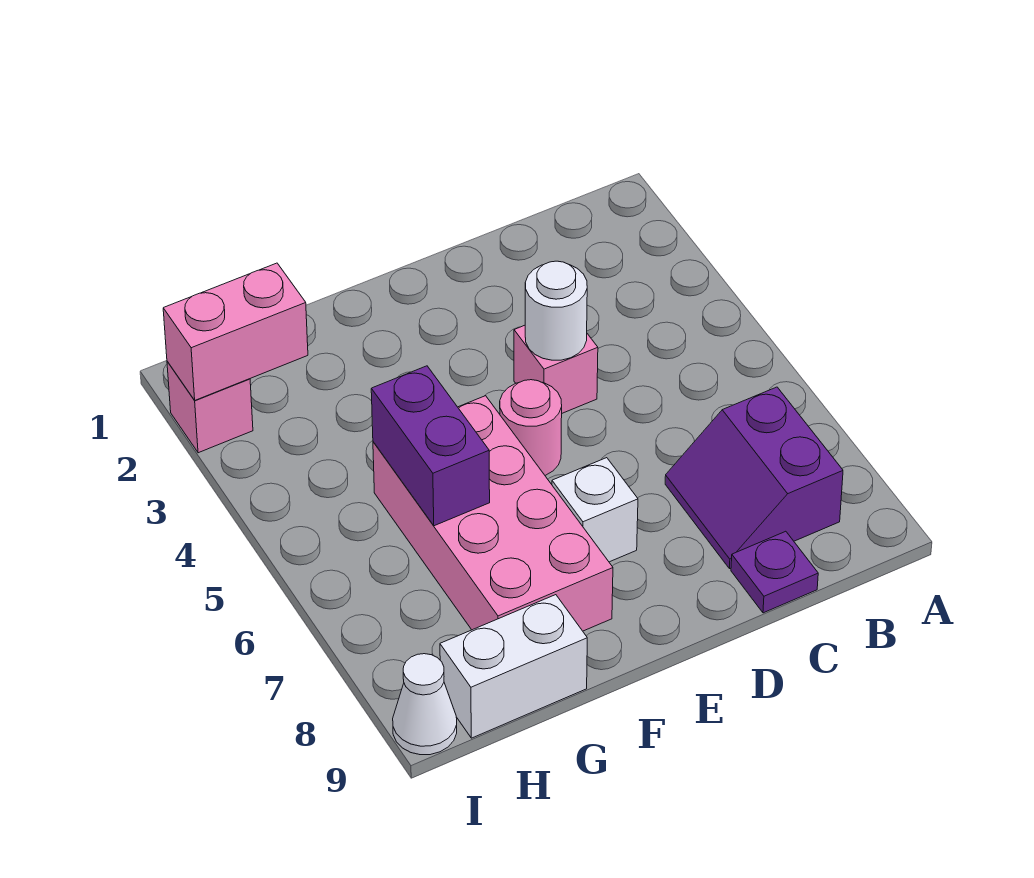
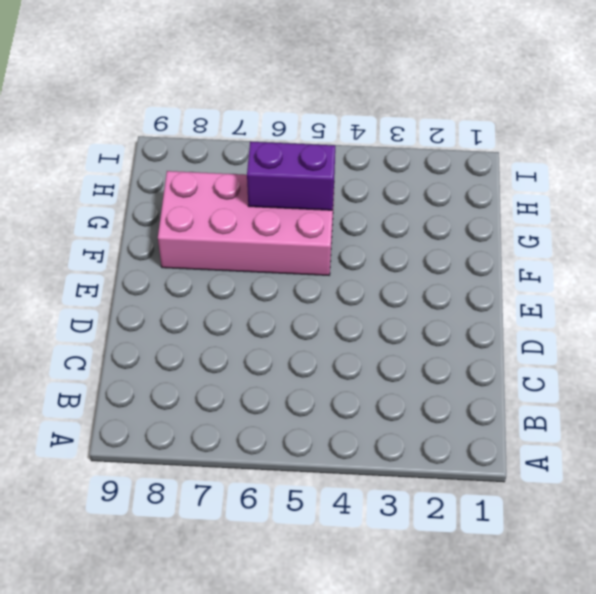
none -> purple 2x2 slope [665,387,843,569]
none -> purple 1x1 plate [731,531,818,613]
none -> pink 1x1 brick [514,325,598,413]

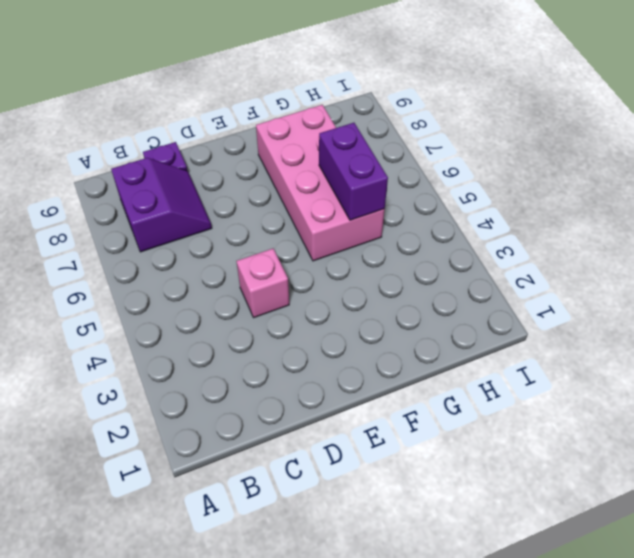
none -> pink 1x1 round brick [500,380,562,475]
none -> white 1x1 brick [552,458,638,562]
none -> white 1x2 brick [440,595,587,738]

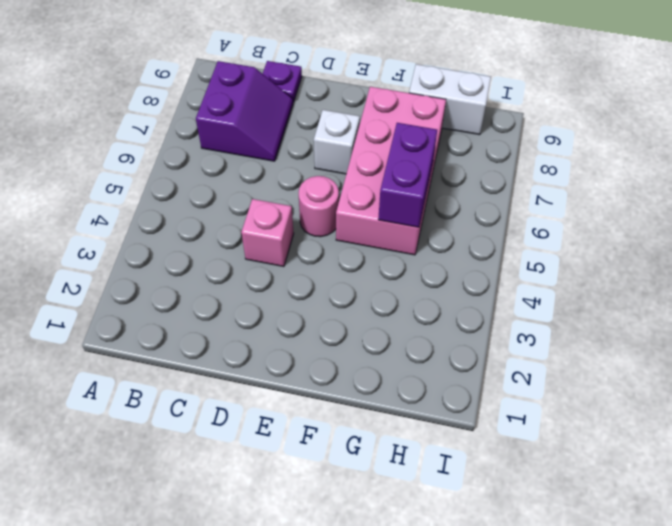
none -> pink 1x1 brick [167,361,253,453]
none -> white 1x1 cone [393,654,457,755]
none -> white 1x1 round brick [525,261,587,360]

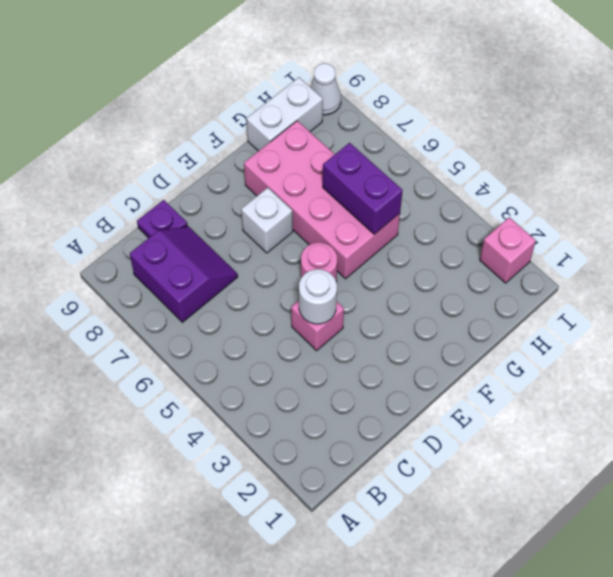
none -> pink 1x2 brick [163,263,308,400]

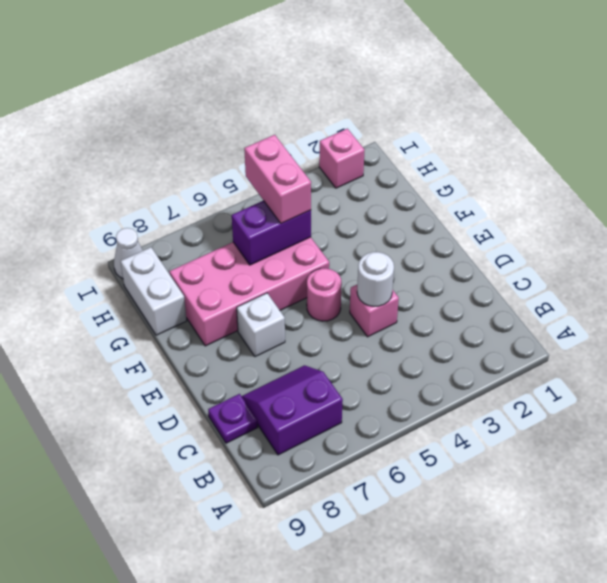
pink 1x2 brick [244,135,311,224] -> pink 1x2 brick moved to [163,263,308,400]

